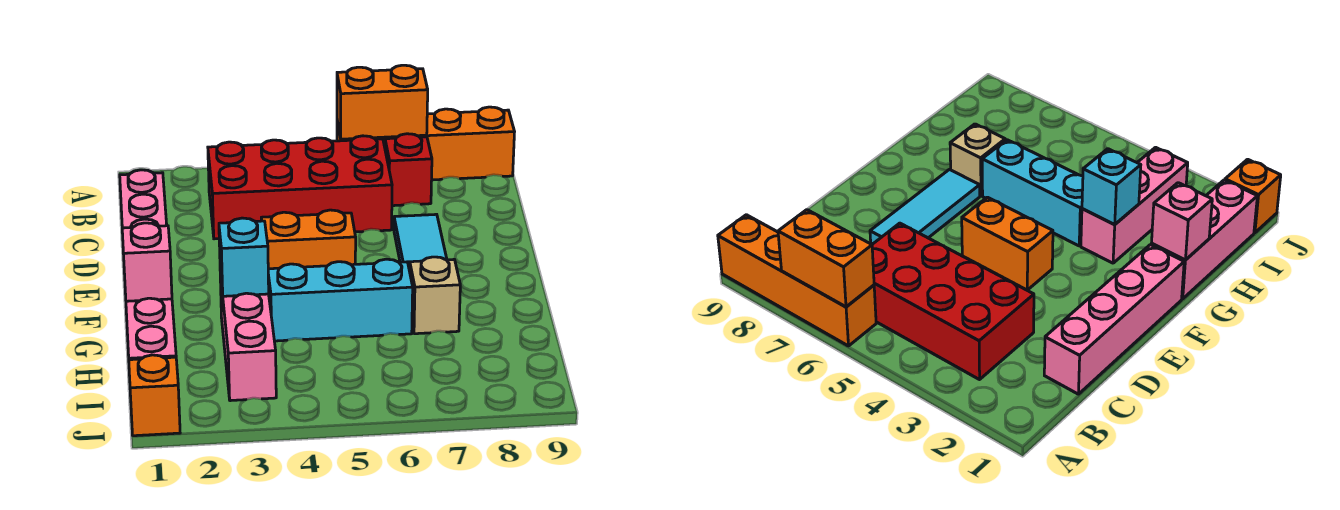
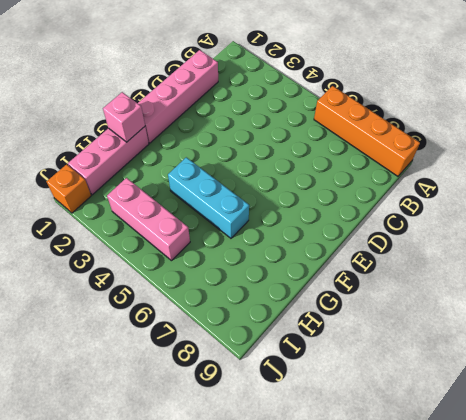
pink 1x3 brick [107,178,190,261] -> pink 1x3 brick turned to [220,275,276,401]
none -> red 2x4 brick [208,136,392,239]
none -> red 1x1 brick [385,134,432,206]
none -> cyan 1x3 tile [394,214,447,271]

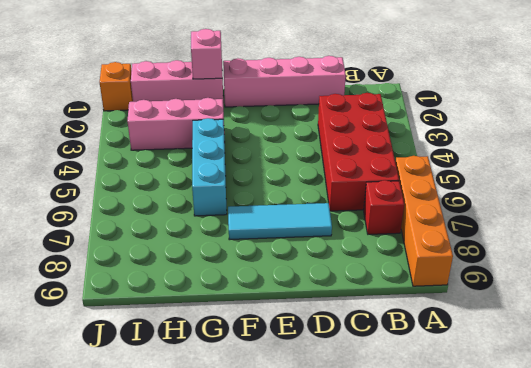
none -> orange 1x2 brick [261,210,356,269]
none -> tan 1x1 brick [410,257,460,334]
none -> orange 1x2 brick [337,65,428,139]

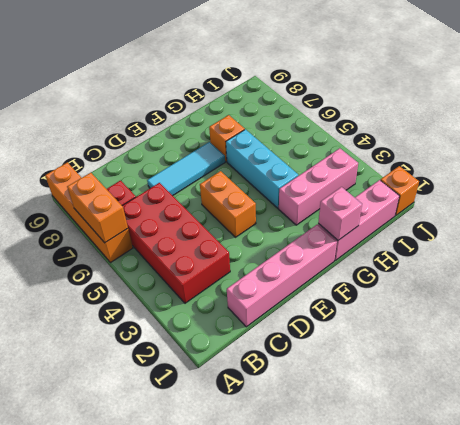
orange 1x1 brick [209,115,245,161] -> tan 1x1 brick [410,257,460,334]
none -> cyan 1x1 brick [219,218,269,296]

